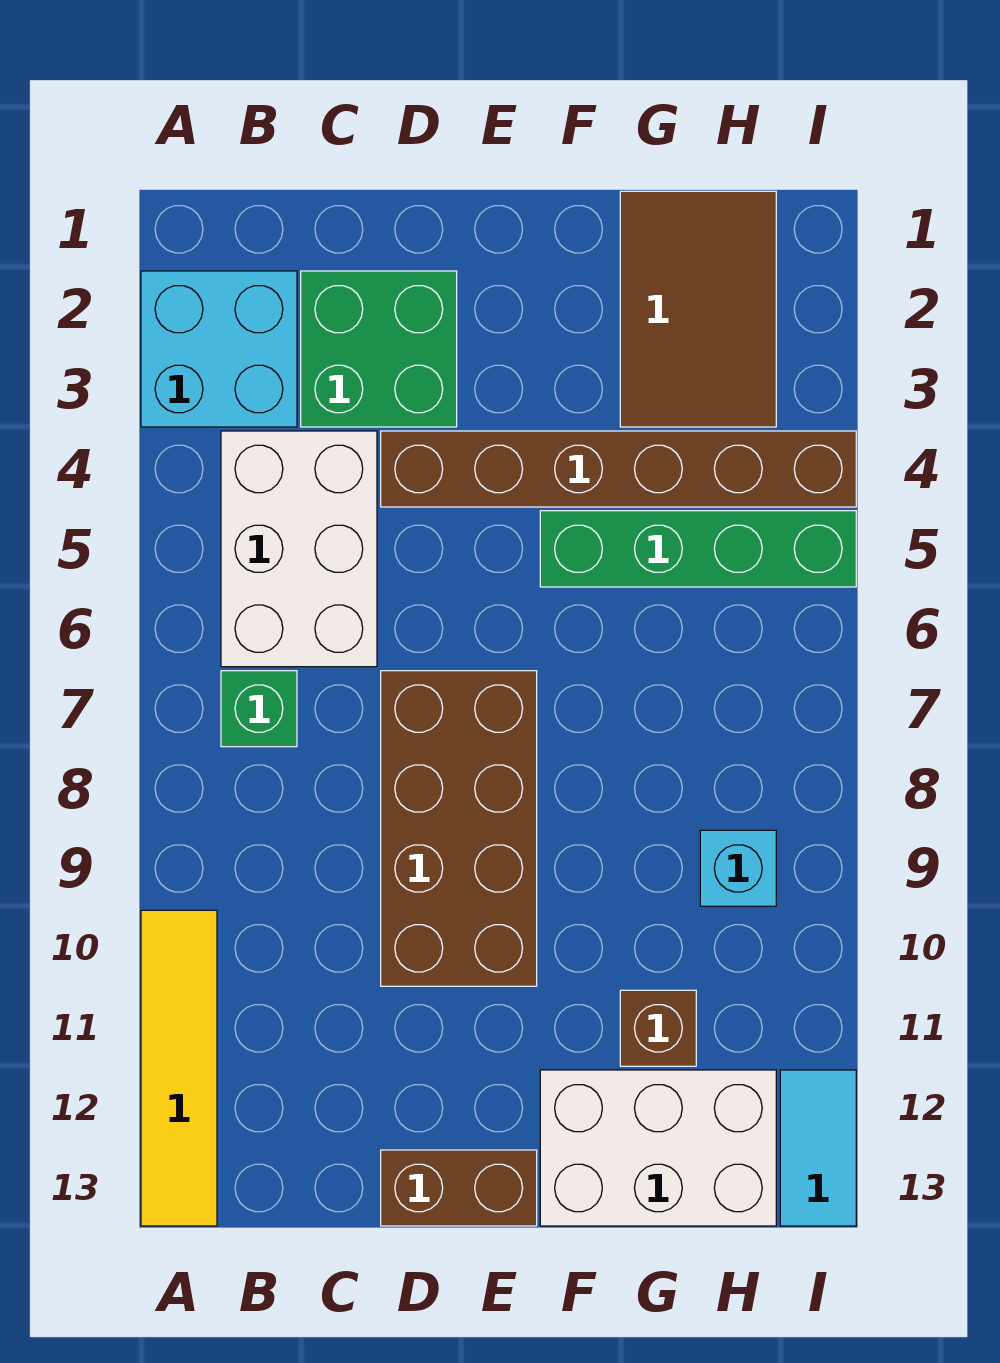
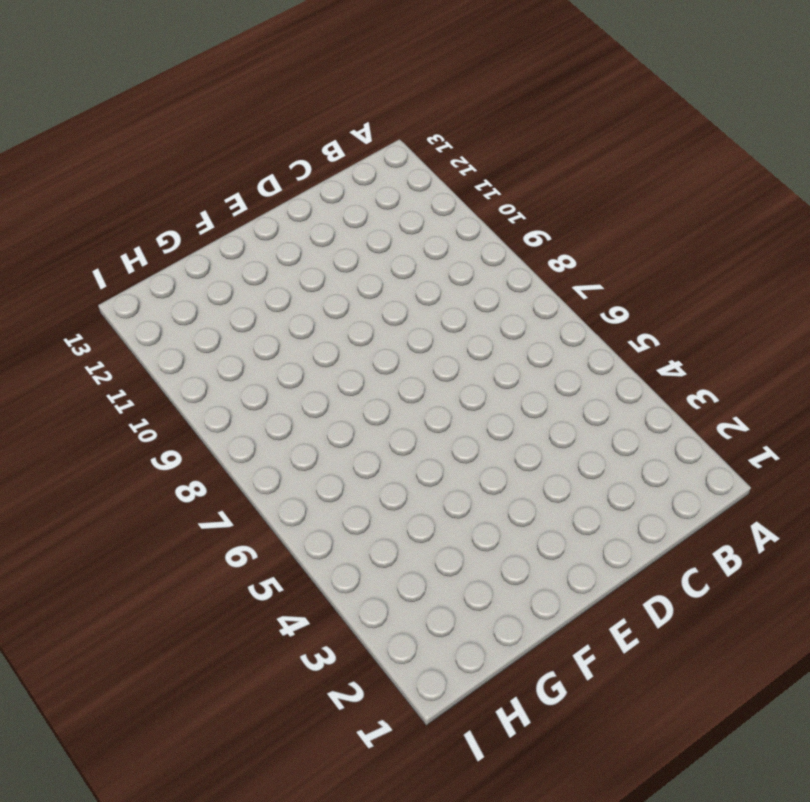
none -> cyan 2x2 brick [141,271,297,427]
none -> yellow 1x4 tile [141,910,217,1226]
none -> white 2x3 brick [221,431,377,667]

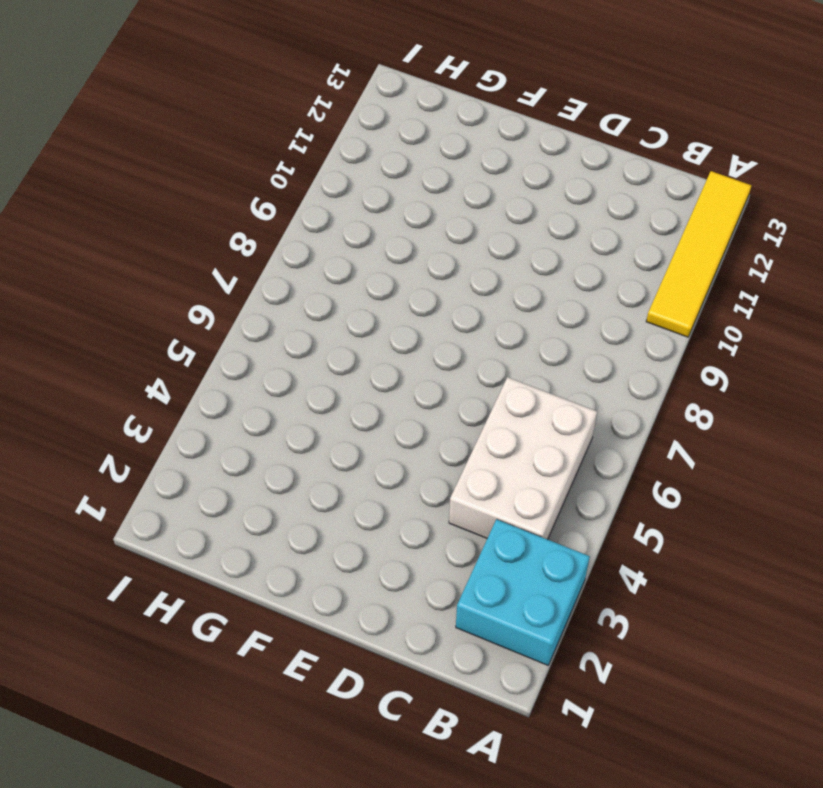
none -> green 1x1 brick [221,671,297,747]
none -> green 2x2 brick [301,271,457,427]
none -> brown 1x6 brick [381,431,856,507]

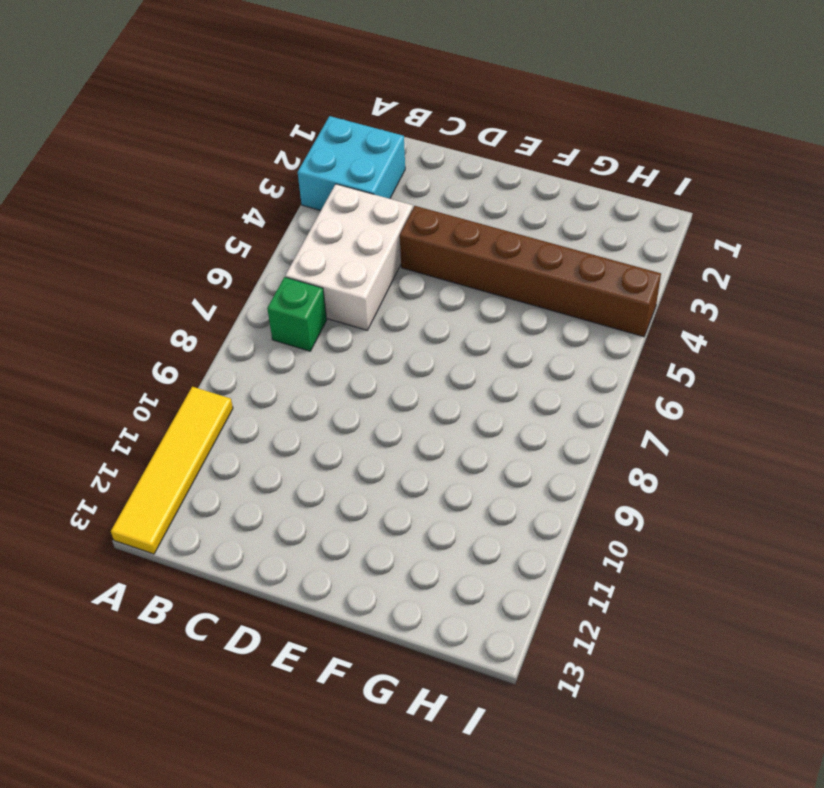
none -> green 2x2 brick [301,271,457,427]
none -> brown 2x4 brick [381,671,537,986]
none -> brown 1x2 brick [381,1150,537,1226]

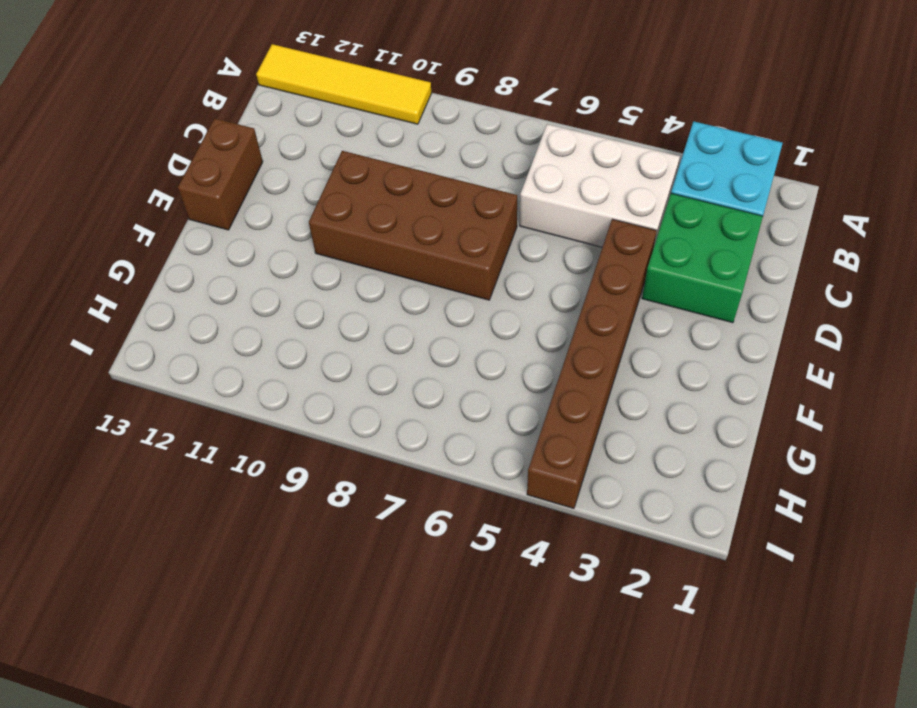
none -> green 1x1 brick [221,671,297,747]
none -> green 1x4 brick [540,511,856,587]
none -> white 2x3 brick [540,1070,776,1226]

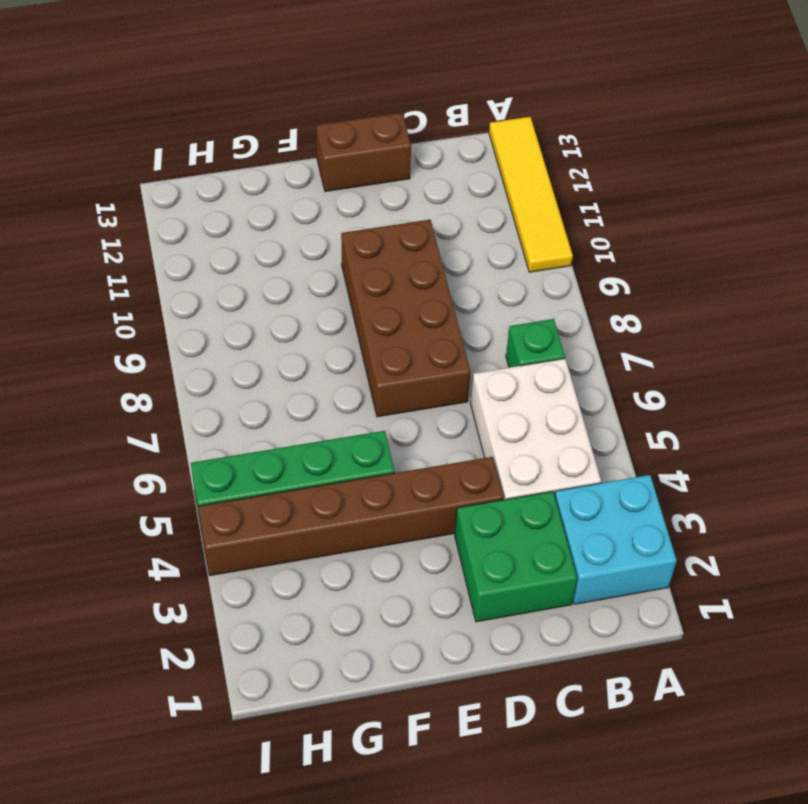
none -> white 2x3 brick [540,1070,776,1226]
none -> brown 2x3 tile [620,191,776,427]
none -> brown 1x1 brick [620,990,696,1066]

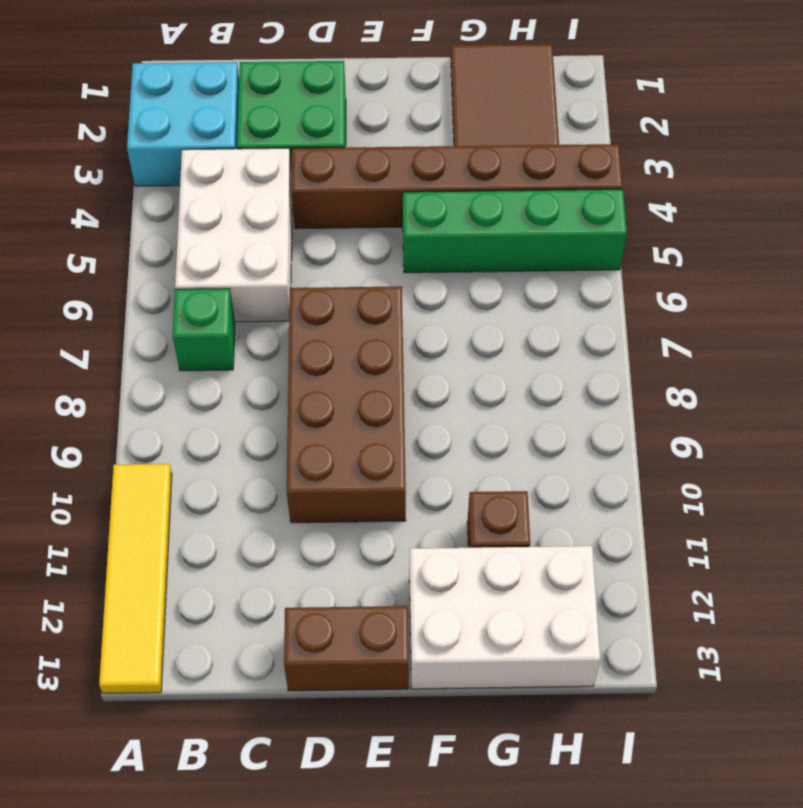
none -> cyan 1x1 brick [700,830,776,906]
none -> cyan 1x2 tile [780,1070,856,1226]

